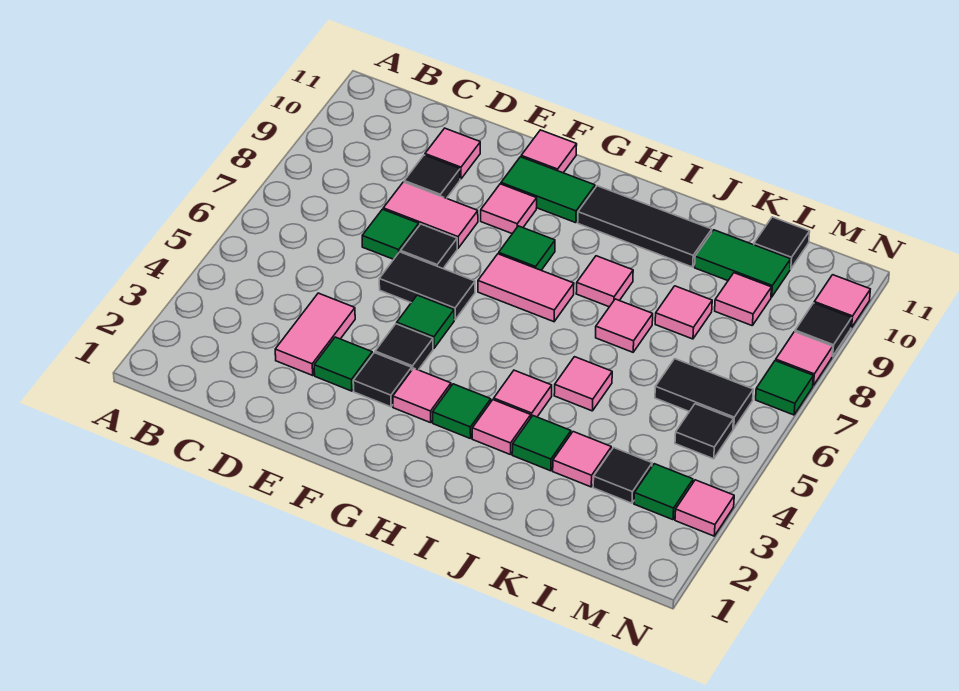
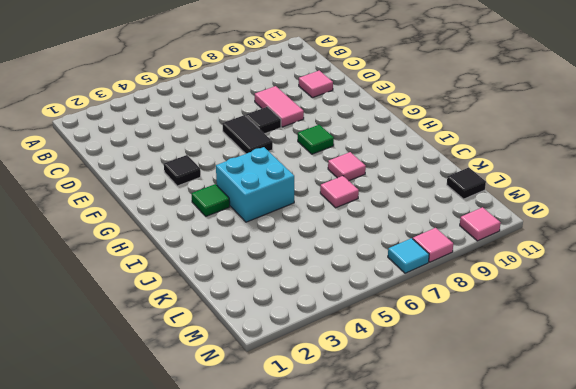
cyan 2x2 brick [216,147,294,222] -> pink 1x1 tile [494,370,552,417]
cyan 1x1 tile [388,238,429,273] -> green 1x1 tile [756,361,813,415]
none -> pink 1x2 tile [275,293,355,375]
none -> green 1x1 tile [362,209,419,259]
none -> black 1x1 tile [404,155,460,198]
none -> green 1x1 tile [314,337,372,391]

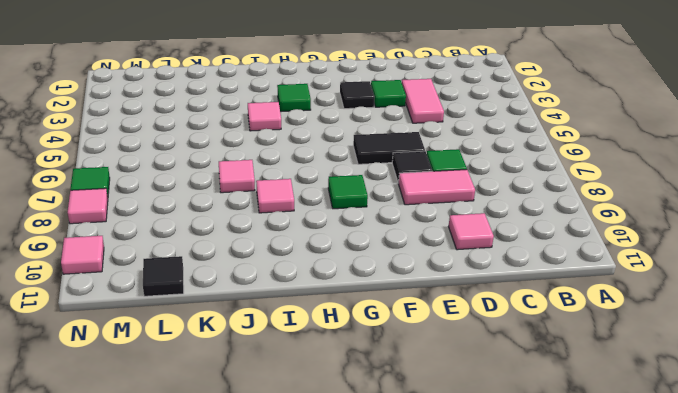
none -> black 1x1 tile [404,155,460,198]
none -> black 1x1 tile [375,324,433,370]
none -> green 1x1 tile [397,295,454,348]
none -> pink 1x1 tile [481,184,537,234]

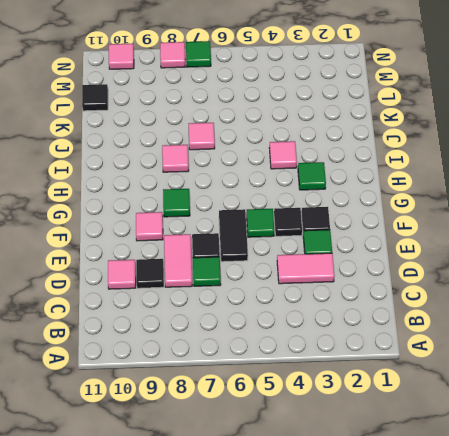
none -> green 1x2 tile [501,157,595,223]
none -> pink 1x1 tile [521,130,577,173]
none -> pink 1x1 tile [393,368,451,423]
none -> pink 1x2 tile [478,254,574,322]

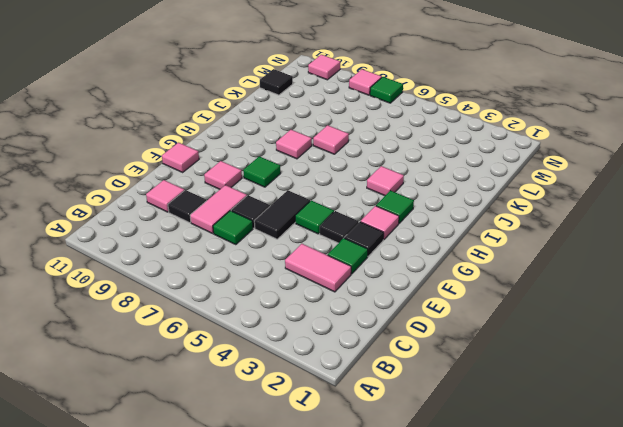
none -> green 1x2 tile [501,157,595,223]
none -> pink 1x2 tile [478,254,574,322]
none -> black 1x3 tile [578,186,712,267]
none -> pink 1x1 tile [472,400,531,455]

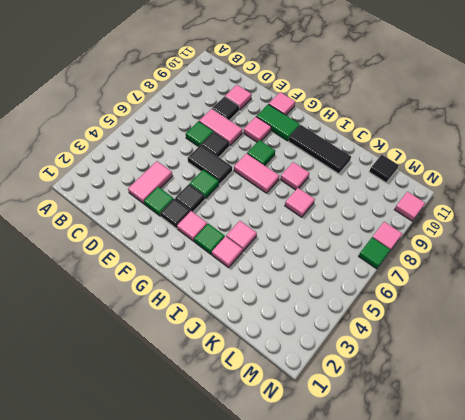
none -> green 1x1 tile [512,416,571,471]
none -> pink 1x1 tile [554,357,612,411]
none -> pink 1x1 tile [553,432,611,487]
none -> pink 1x1 tile [655,286,712,339]

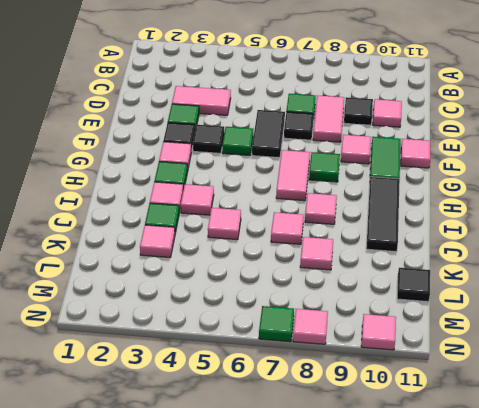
none -> green 1x2 tile [695,230,791,297]
none -> black 1x1 tile [593,448,652,503]
none -> black 1x2 tile [655,359,753,429]
none -> pink 1x1 tile [715,273,772,325]

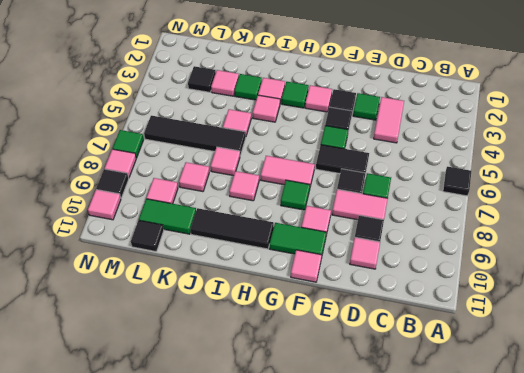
black 1x1 tile [443,167,471,196] -> black 1x1 tile moved to [675,404,733,459]
black 1x4 tile [144,116,246,155] -> black 1x2 tile [655,359,753,429]
none -> green 1x1 tile [634,464,693,520]
none -> pink 1x1 tile [675,480,734,536]

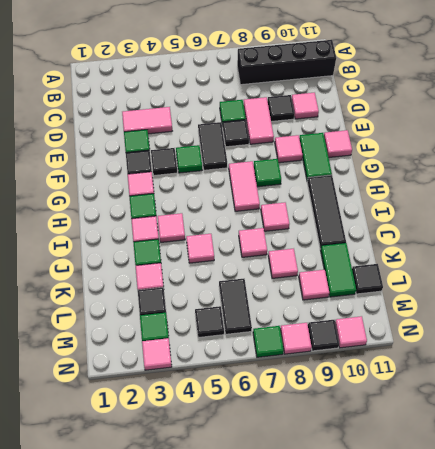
black 1x4 brick [237,40,336,85] -> none

